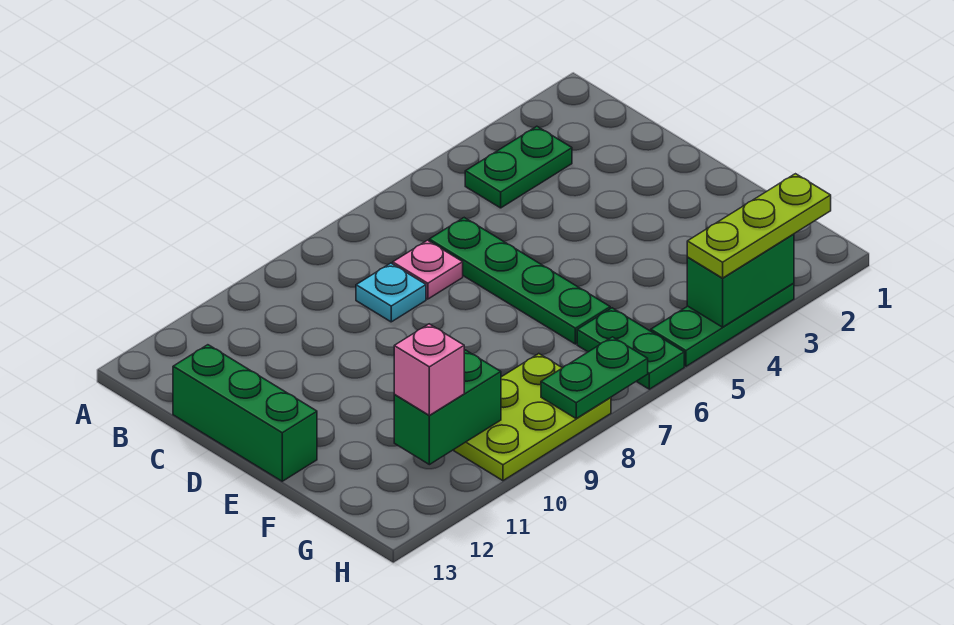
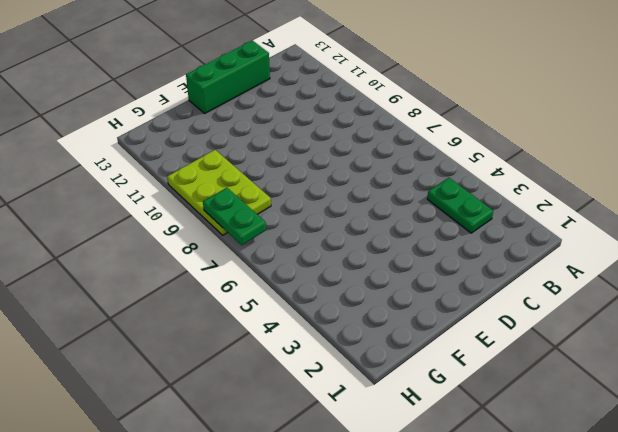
none -> green 1x4 plate [429,218,610,344]
none -> pink 1x1 plate [393,240,463,299]
none -> cyan 1x1 plate [356,263,426,322]

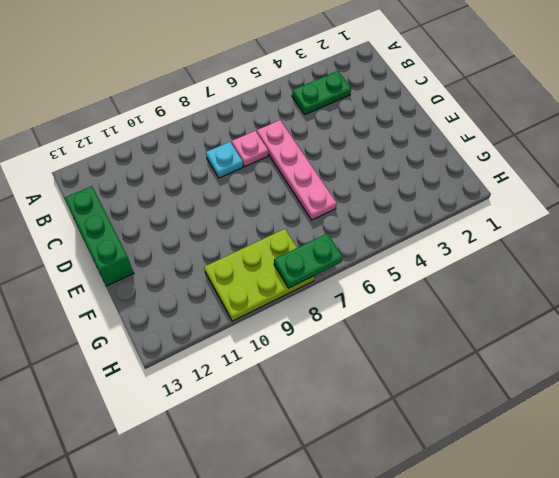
pink 1x4 plate [257,120,337,220] -> green 1x4 plate [429,218,610,344]
none -> green 1x2 plate [577,308,684,389]
none -> green 1x3 plate [651,283,794,366]
none -> green 1x2 brick [394,350,501,465]

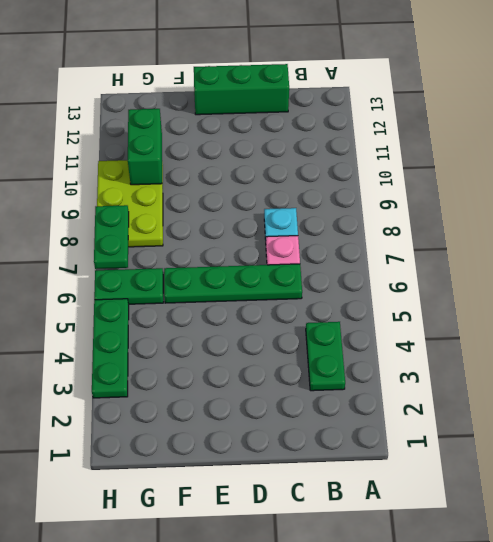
none -> green 1x2 brick [687,234,794,327]
none -> pink 1x1 brick [394,324,464,415]
none -> lime 1x3 plate [687,174,831,278]

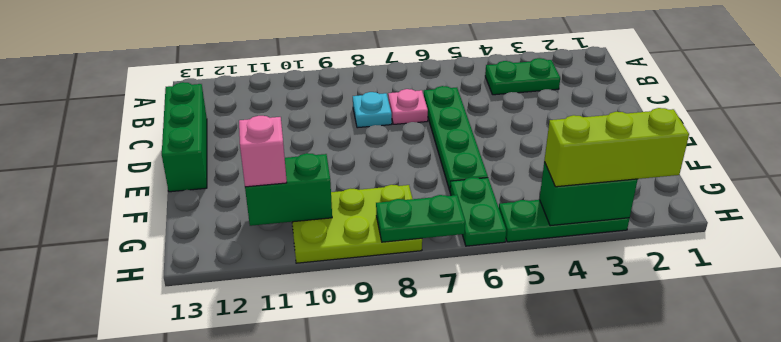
lime 1x3 brick [544,108,689,187] -> lime 1x3 plate [687,174,831,278]

